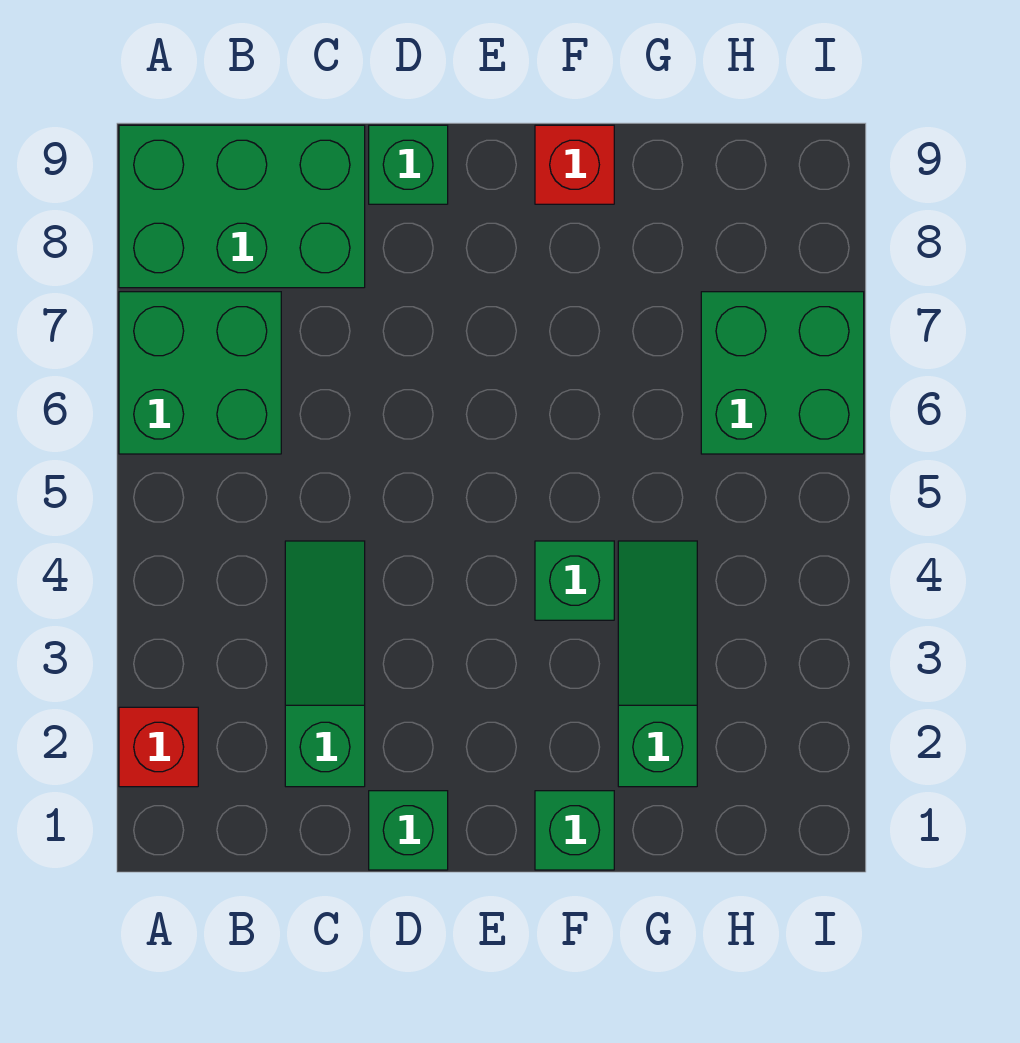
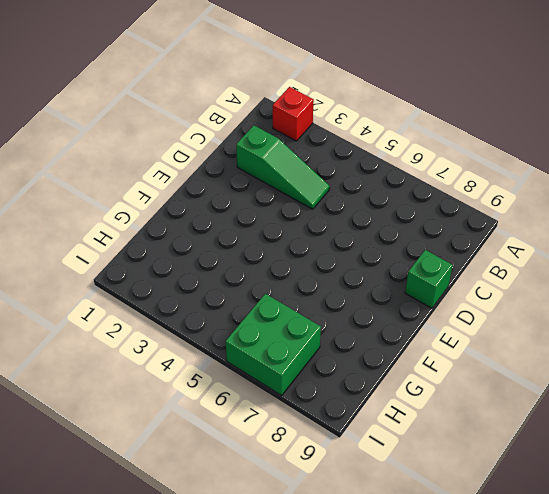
none -> green 2x2 brick [119,292,281,454]
none -> green 2x3 brick [119,125,365,288]

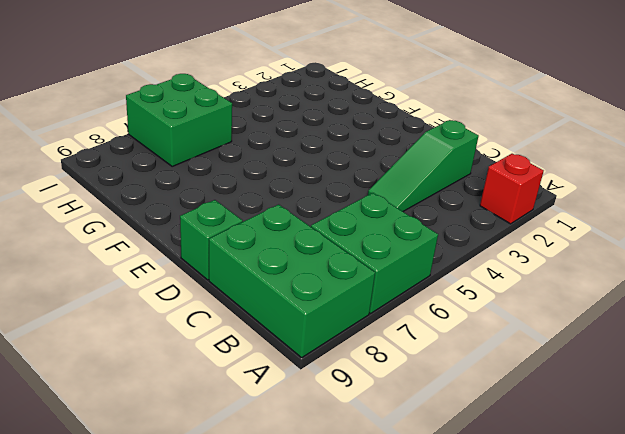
none -> green 1x1 brick [369,791,448,870]
none -> green 1x1 brick [535,791,614,870]

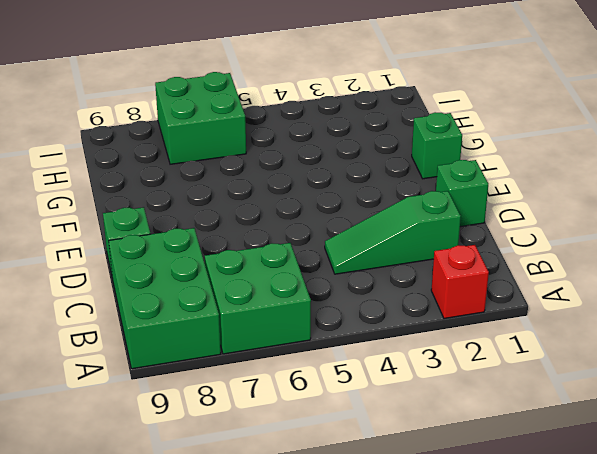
none -> green 1x1 brick [535,541,614,620]
none -> red 1x1 brick [535,125,614,204]

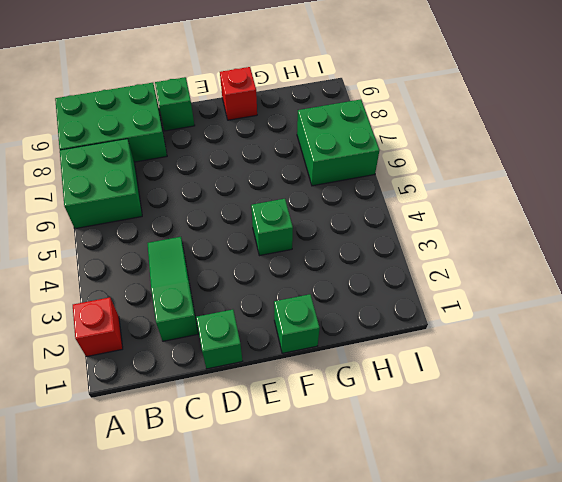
none -> green 1x3 slope [618,541,697,787]

